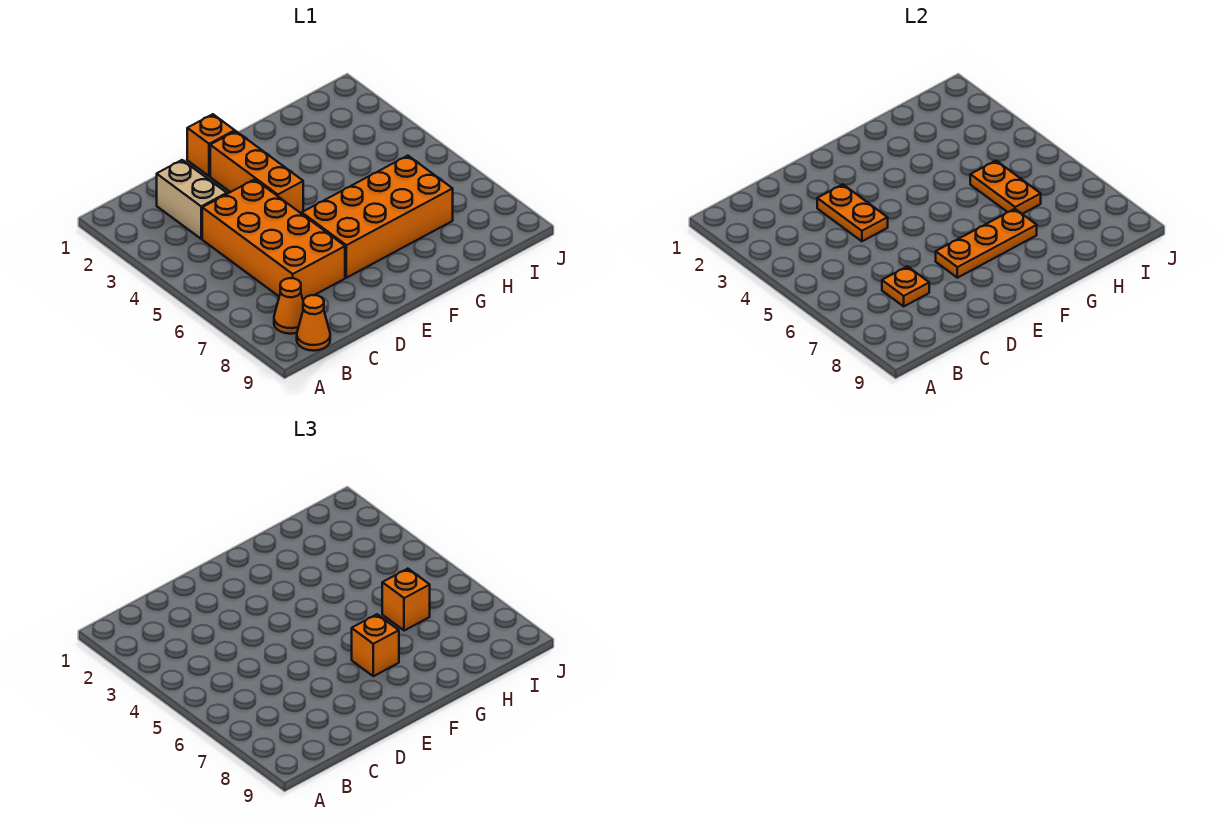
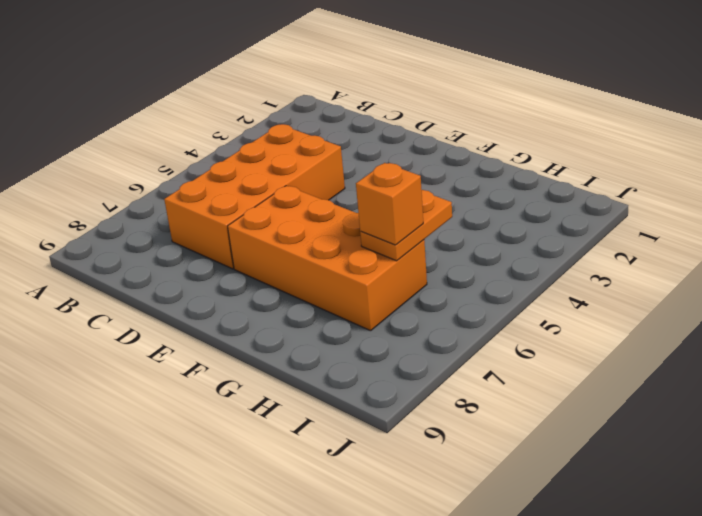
none -> orange 1x1 cone [274,278,303,334]
none -> orange 1x1 cone [297,295,330,351]
none -> tan 1x2 brick [157,160,227,239]

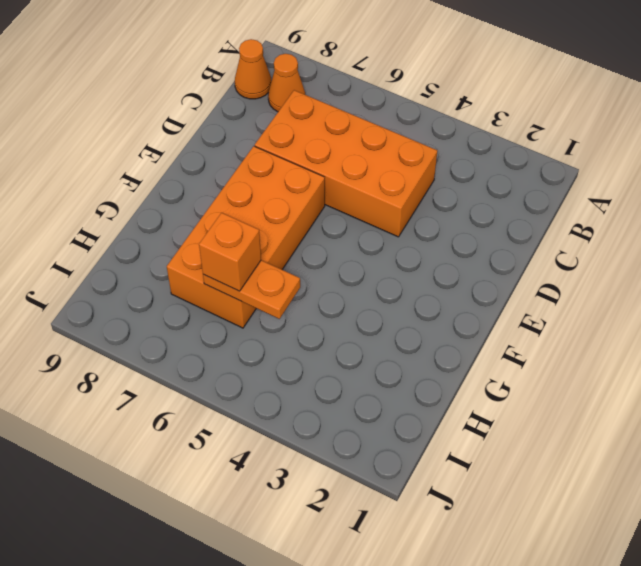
none -> tan 1x2 brick [157,160,227,239]
none -> orange 1x1 brick [187,114,235,176]
none -> orange 1x3 brick [210,131,303,214]

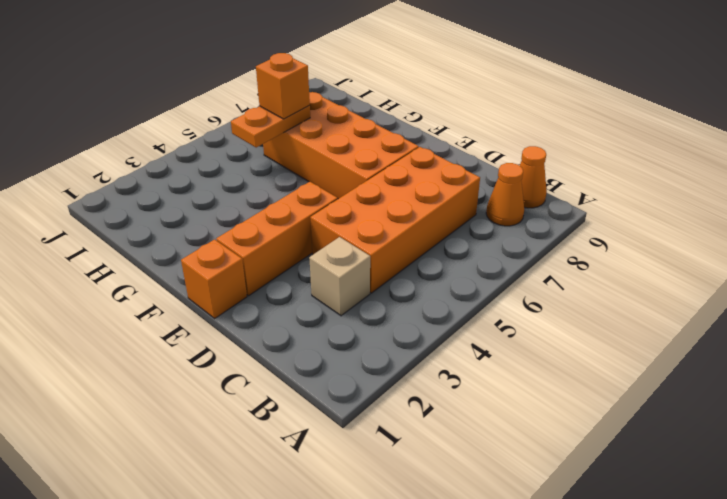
tan 1x1 brick [309,237,370,316] -> tan 1x2 brick [157,160,227,239]
none -> orange 1x1 plate [882,266,929,306]
none -> orange 1x2 plate [817,184,888,241]
none -> orange 1x3 plate [936,209,1037,278]

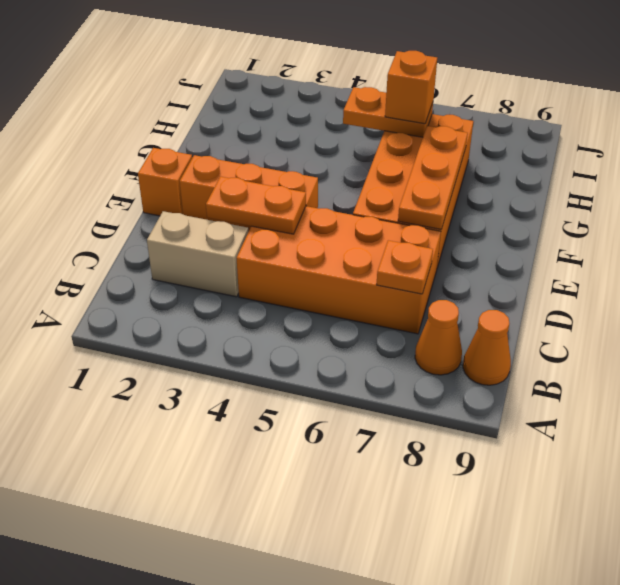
none -> orange 1x1 brick [352,614,399,676]

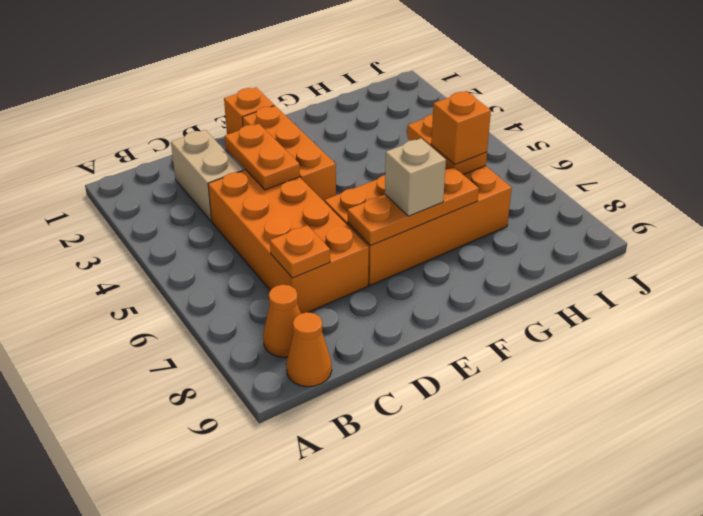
tan 1x1 brick [385,138,446,216] -> orange 1x1 brick [352,614,399,676]

